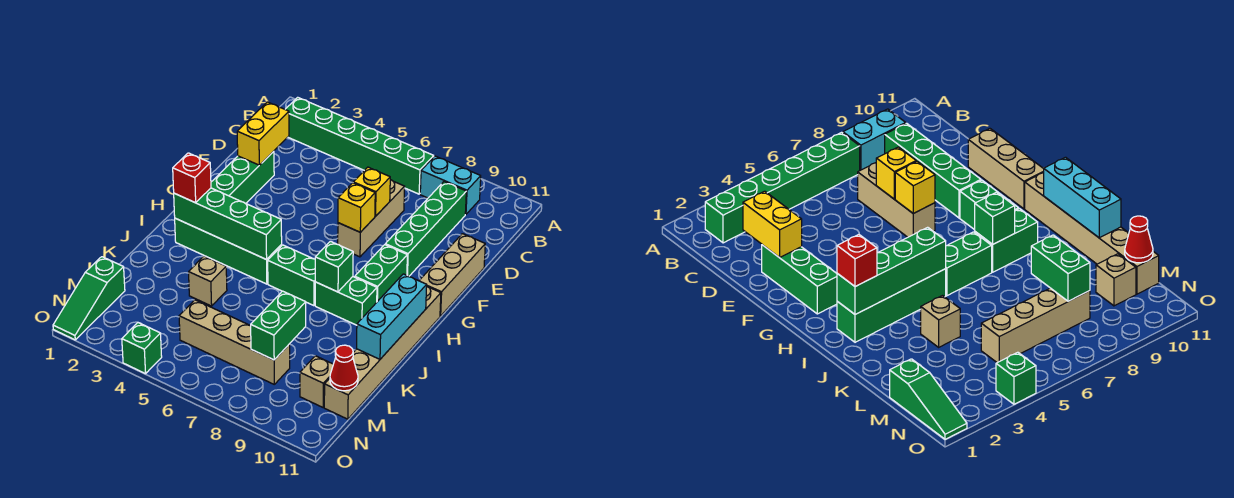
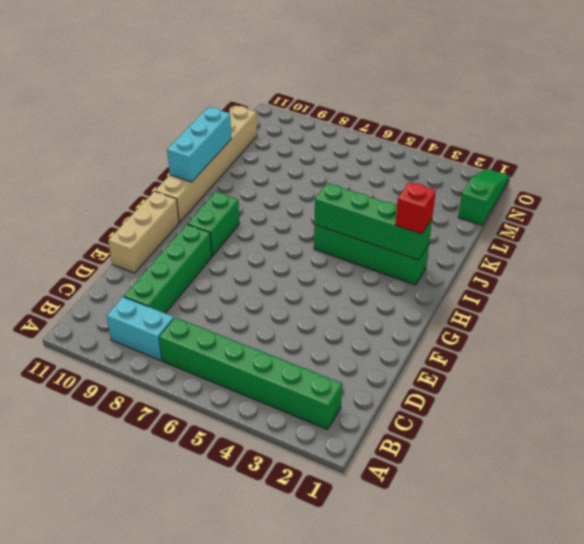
none -> tan 1x3 brick [338,180,405,257]
none -> green 1x3 brick [211,151,274,204]
none -> green 1x2 brick [268,245,315,306]

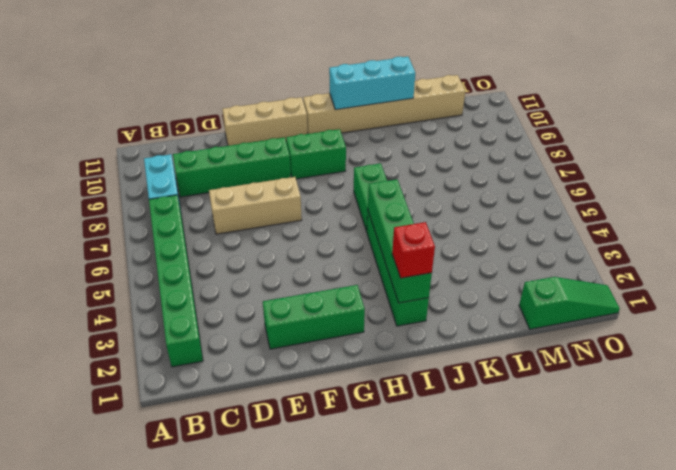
none -> green 1x2 brick [315,277,377,325]
none -> tan 1x1 brick [189,256,227,306]
none -> tan 1x4 brick [179,300,290,384]

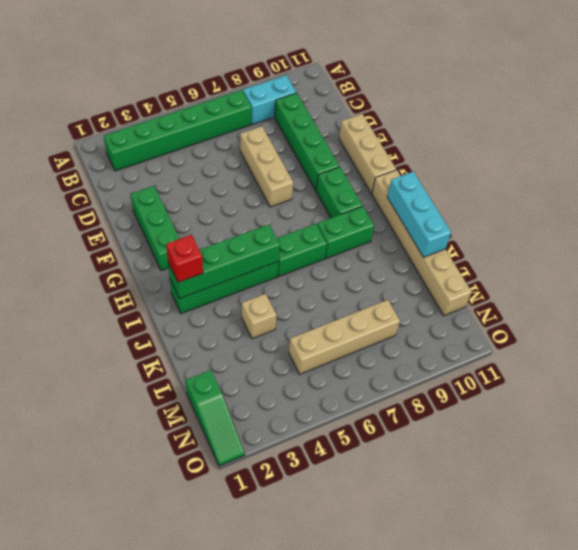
none -> tan 1x1 brick [300,356,333,407]
none -> green 1x1 brick [122,323,162,374]
none -> yellow 1x2 brick [237,102,289,165]

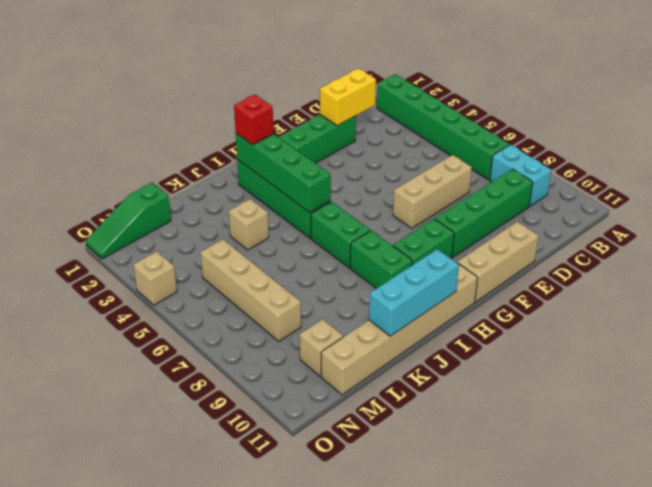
tan 1x1 brick [133,251,177,305] -> green 1x1 brick [122,323,162,374]
none -> yellow 1x1 brick [353,167,390,216]
none -> yellow 1x1 brick [338,183,375,232]
none -> green 1x1 brick [315,241,353,292]

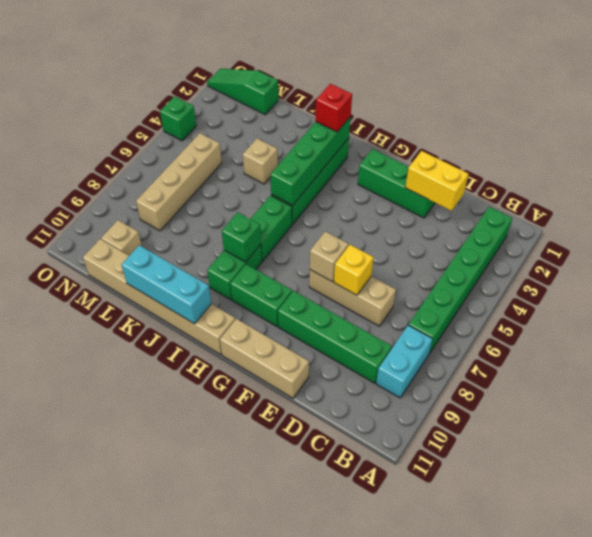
tan 1x1 brick [310,231,349,282] -> yellow 1x1 brick [338,183,375,232]
none -> green 1x2 brick [251,291,306,360]
none -> red 1x1 cone [330,345,358,391]

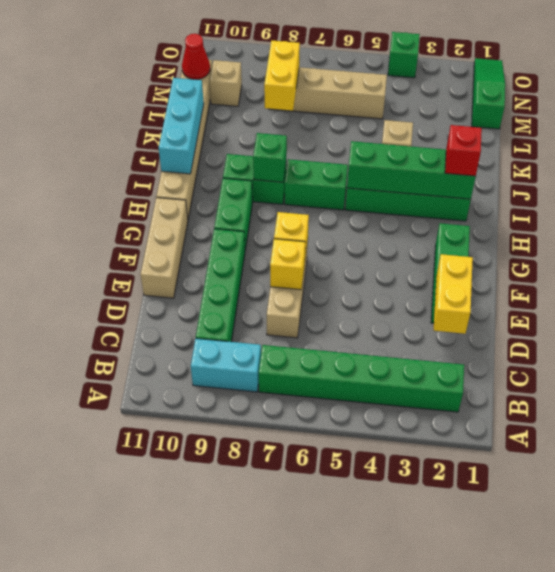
yellow 1x2 brick [264,41,300,111] -> green 1x2 brick [251,291,306,360]

